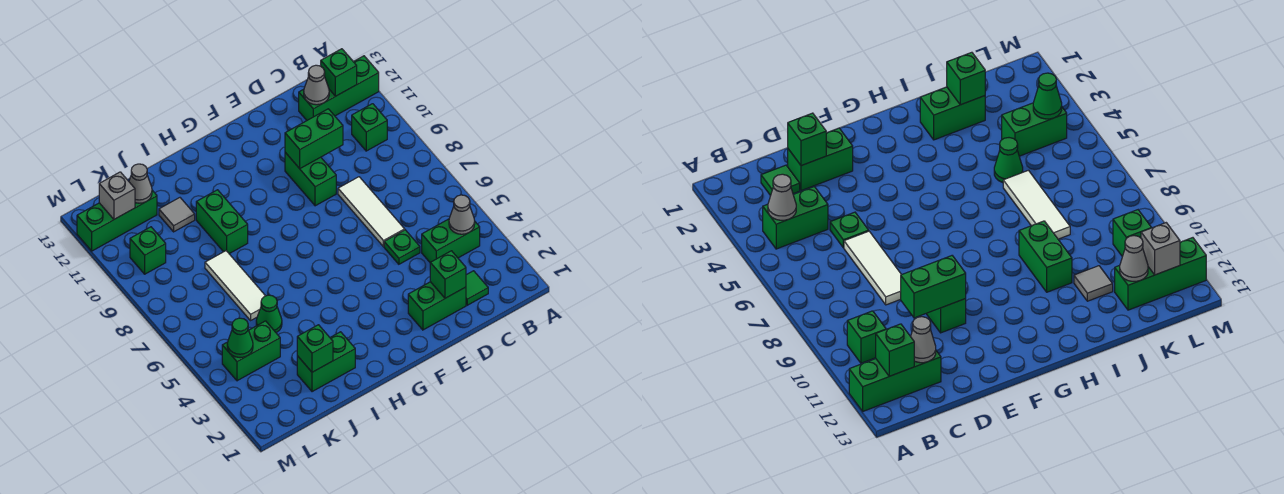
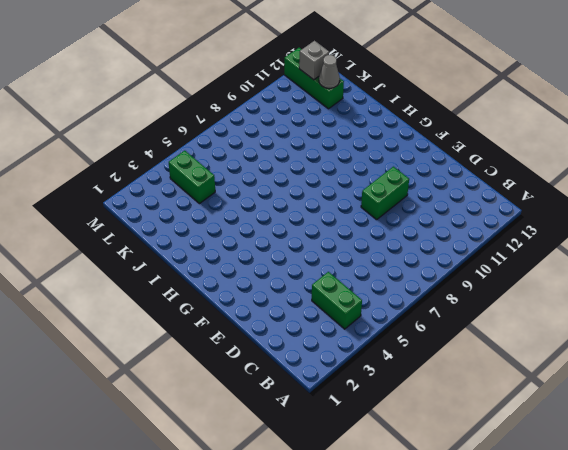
none -> green 1x3 brick [299,56,379,120]
none -> green 1x1 brick [352,104,387,151]
none -> green 1x1 tile [466,271,488,305]

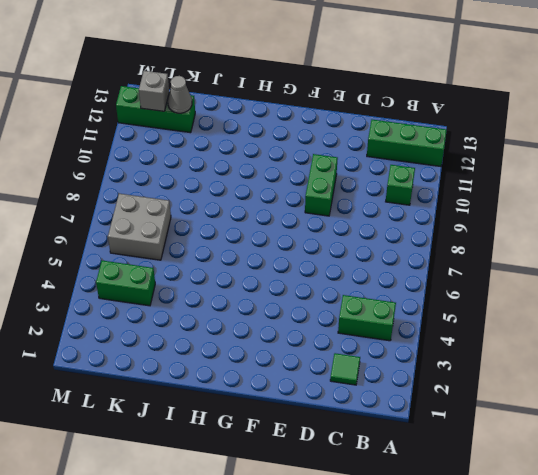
grey 2x2 brick [108,194,171,260] -> none
none -> green 1x2 brick [408,282,466,330]
none -> green 1x1 plate [384,230,420,264]
none -> white 1x3 tile [338,177,405,247]

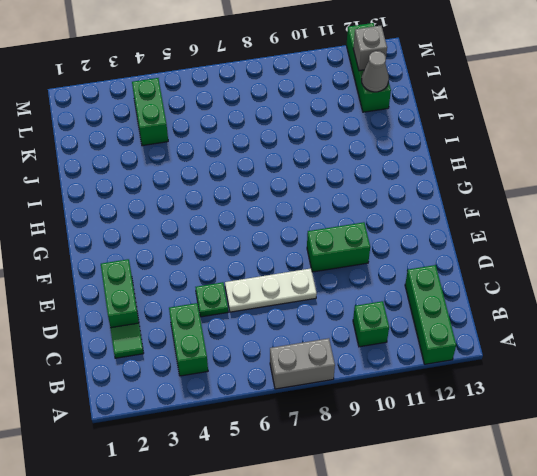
grey 1x2 brick [270,338,335,389] -> none
white 1x3 plate [225,268,317,312] -> white 1x3 tile [338,177,405,247]
none -> green 1x2 brick [297,332,355,392]
none -> green 1x2 brick [196,190,248,254]
none -> green 1x1 cone [256,295,282,333]

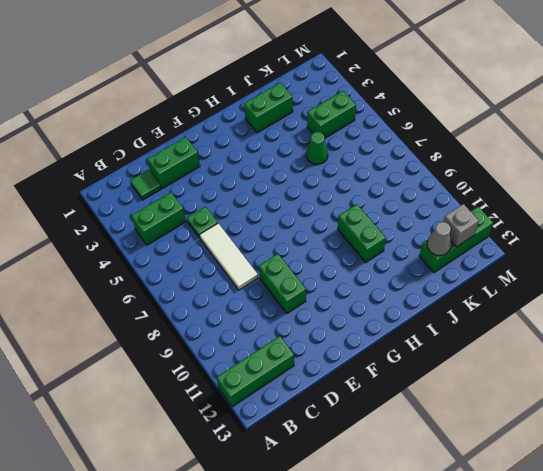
none -> green 1x1 brick [352,104,387,151]
none -> white 1x3 tile [205,251,265,320]
none -> grey 1x1 tile [159,198,195,232]

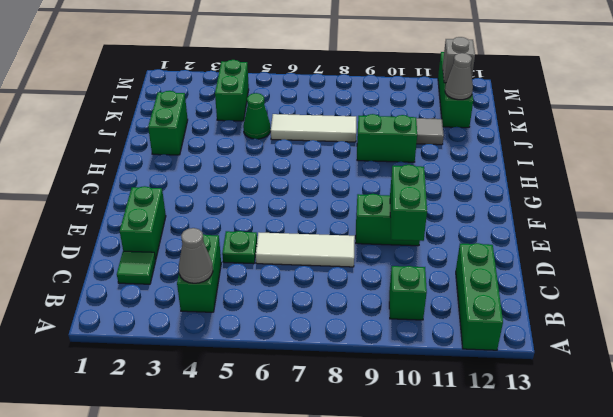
none -> green 1x1 brick [130,227,166,274]
none -> green 1x1 brick [321,49,357,96]
none -> grey 1x1 cone [304,65,329,105]

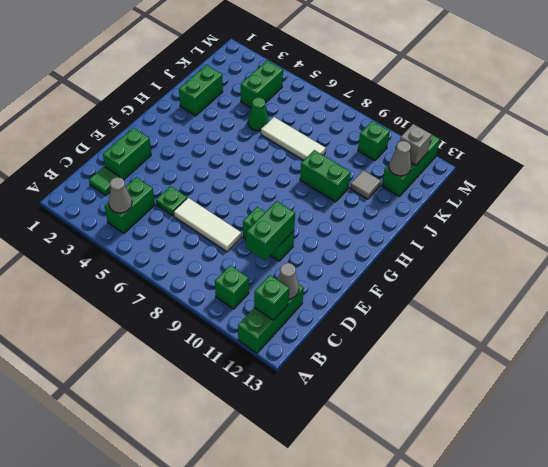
none -> green 1x1 brick [430,251,466,298]
none -> green 1x1 brick [297,325,333,372]
none -> green 1x1 cone [227,318,253,357]

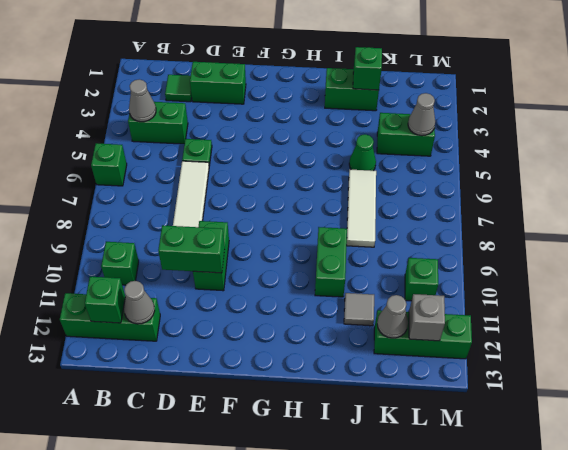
green 1x1 brick [91,143,127,186] -> green 1x1 brick moved to [430,251,466,298]
grey 1x1 cone [408,93,435,136] -> green 1x1 cone [227,318,253,357]

